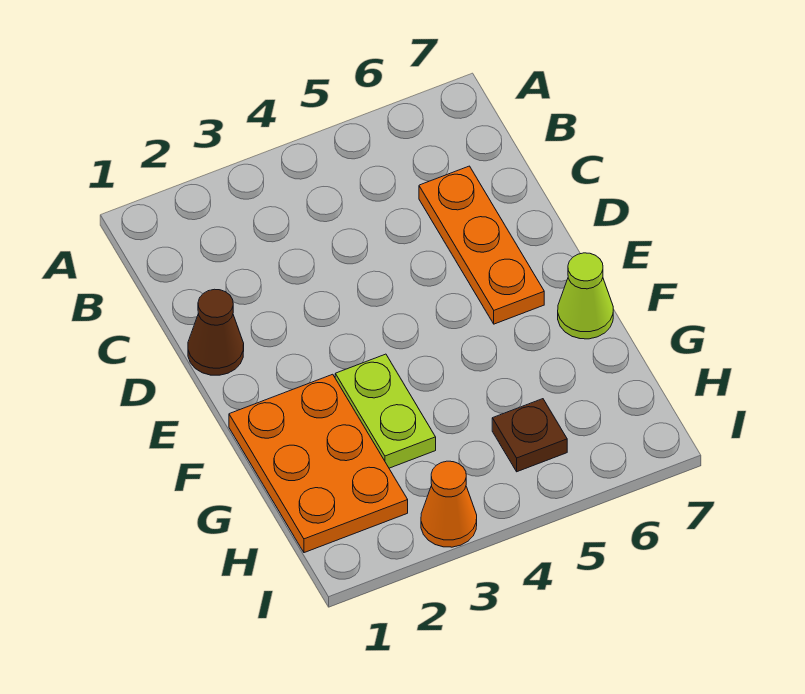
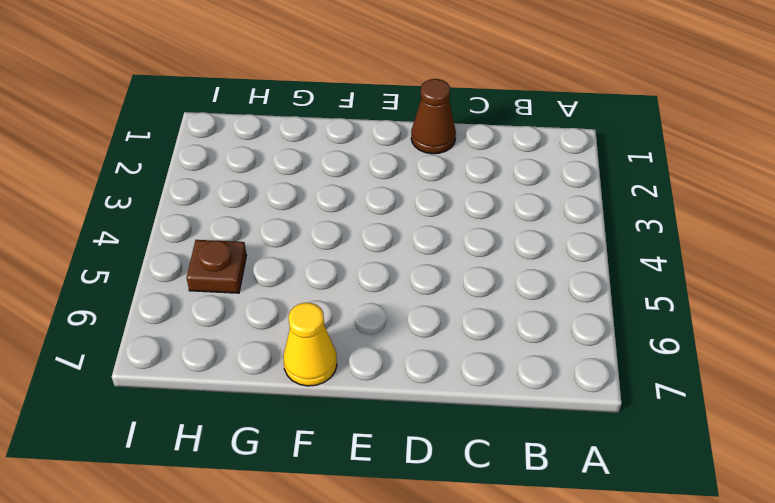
yellow 1x1 cone [283,303,337,386] -> lime 1x1 cone [558,253,613,339]
none -> orange 1x3 plate [419,166,544,324]
none -> orange 2x3 plate [229,374,408,553]

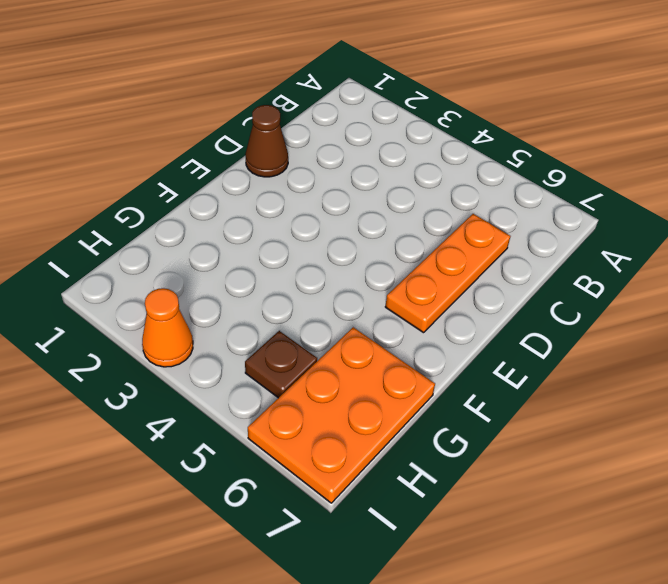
orange 2x3 plate [248,327,435,503] -> orange 2x3 plate moved to [229,374,408,553]
none -> lime 1x2 plate [335,354,436,468]
none -> lime 1x1 cone [558,253,613,339]

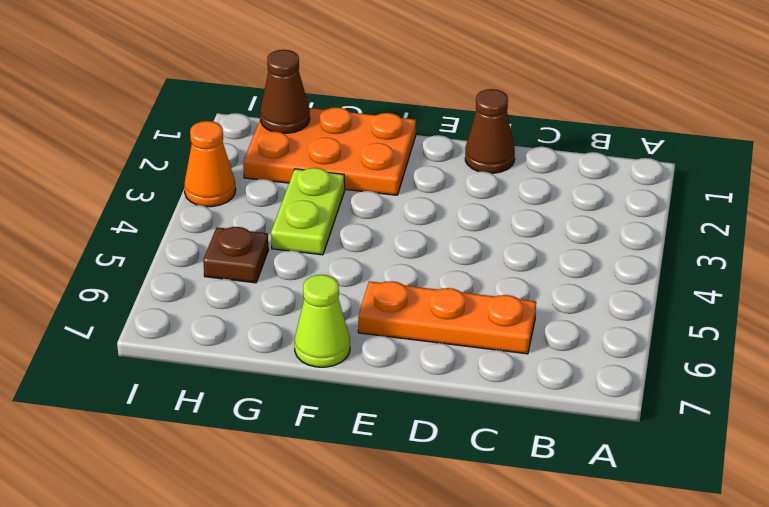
lime 1x2 plate [271,168,345,255] -> lime 1x2 plate turned to [335,354,436,468]
brown 1x1 cone [260,50,310,133] -> none

